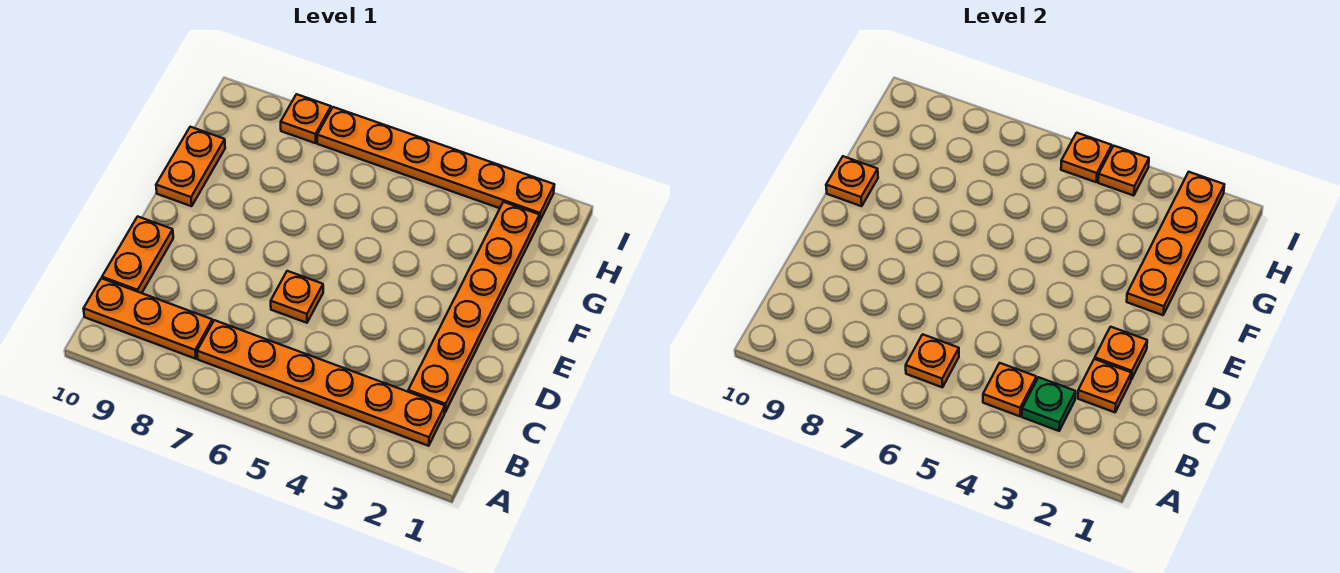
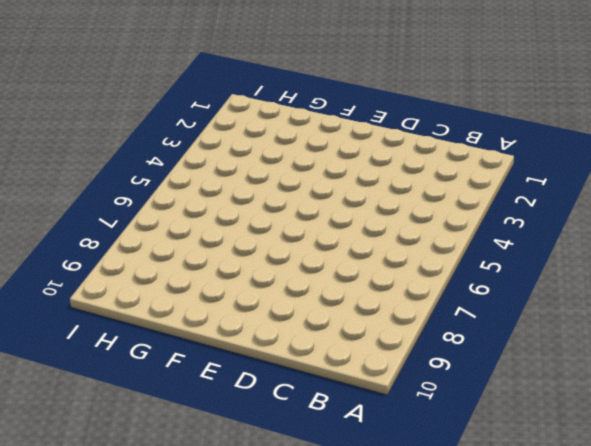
none -> orange 1x6 plate [197,320,445,446]
none -> orange 1x3 plate [84,278,213,359]
none -> orange 1x6 plate [408,202,539,412]

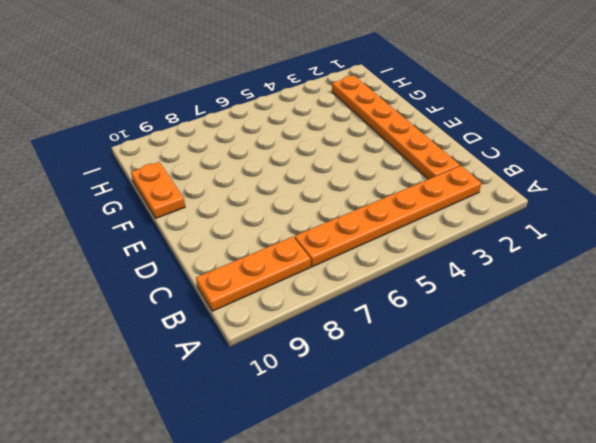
none -> orange 1x2 plate [102,216,173,293]
none -> orange 1x1 plate [271,271,323,323]
none -> orange 1x6 plate [317,107,554,222]

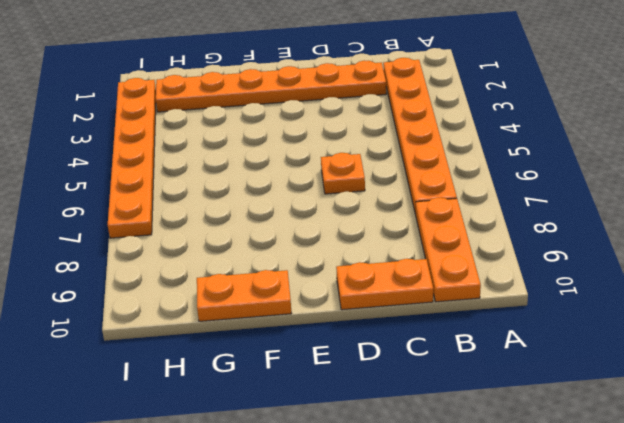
none -> orange 1x1 plate [281,94,331,143]
none -> green 1x1 plate [1022,377,1076,431]
none -> orange 1x1 plate [983,363,1036,416]

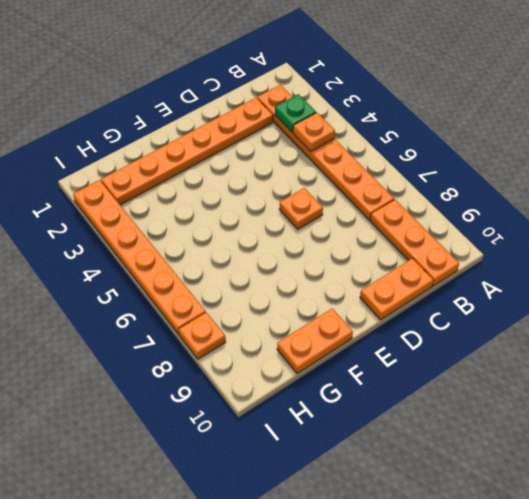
none -> orange 1x1 plate [906,334,959,387]
none -> orange 1x1 plate [1078,359,1131,412]
none -> orange 1x1 plate [1095,327,1147,380]

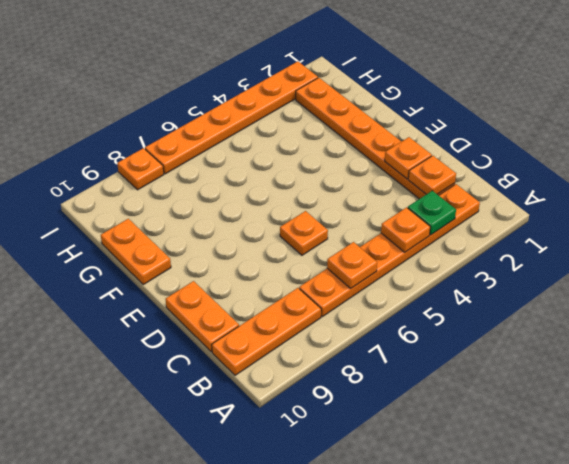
none -> orange 1x4 plate [1127,172,1224,315]
none -> orange 1x1 plate [826,156,878,206]
none -> orange 1x1 plate [1098,146,1149,196]

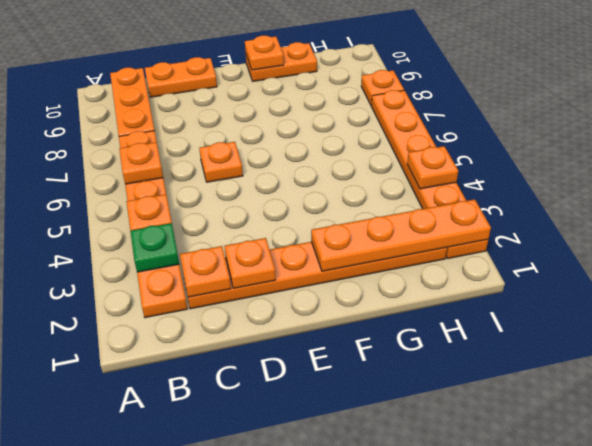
none -> orange 1x1 plate [1061,133,1112,182]

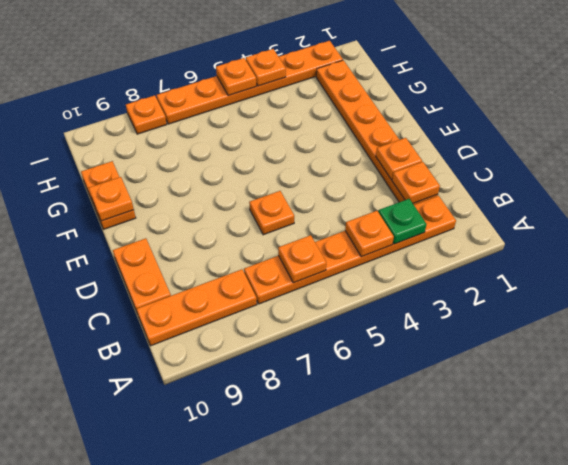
none -> orange 1x4 plate [1127,172,1224,315]

